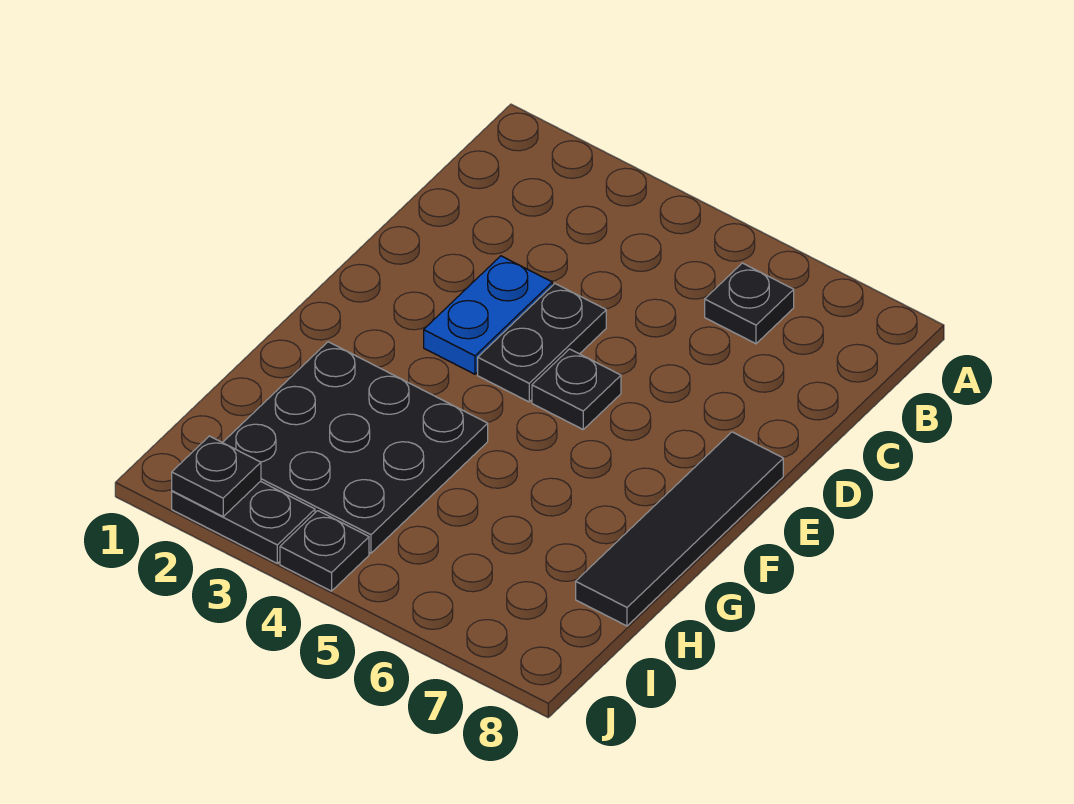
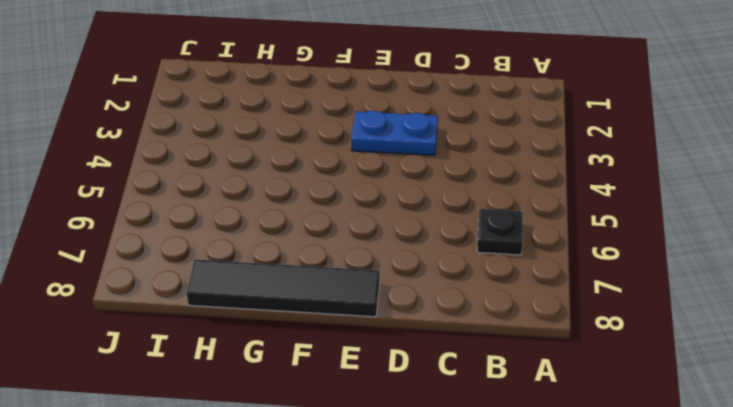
none -> black 1x2 plate [478,284,606,402]
none -> black 1x1 plate [532,349,621,429]

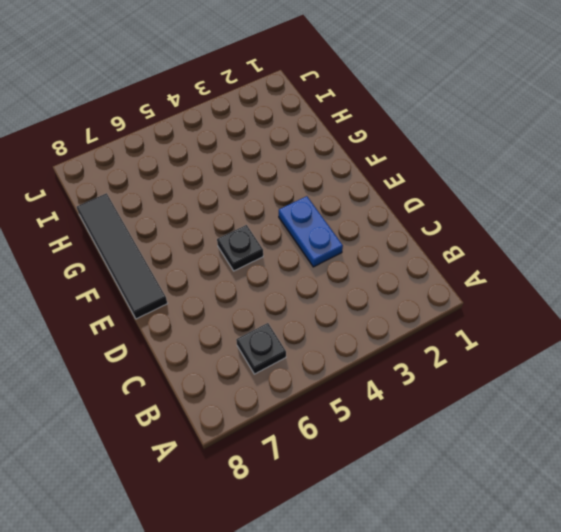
none -> black 1x2 plate [478,284,606,402]
none -> black 3x3 plate [223,342,488,553]

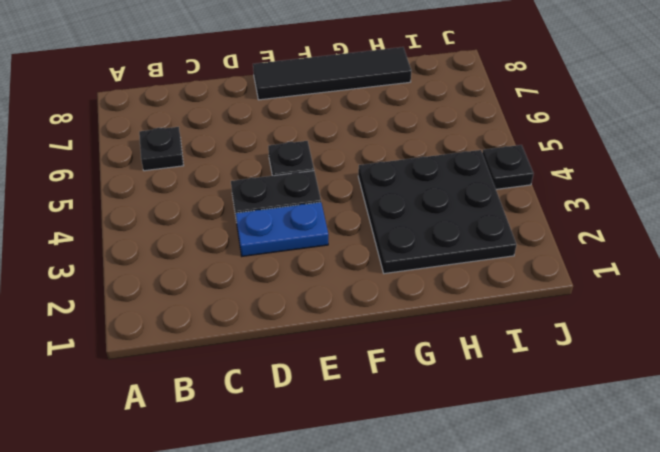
none -> black 1x2 plate [172,481,315,563]
none -> black 1x1 plate [172,436,261,517]

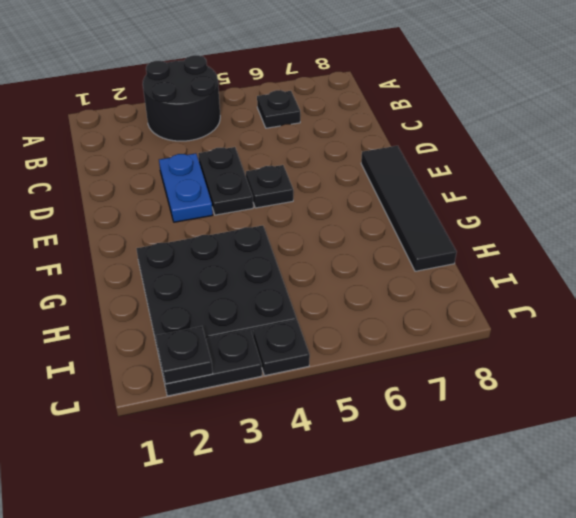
black 2x2 round brick [143,55,220,141] -> none

